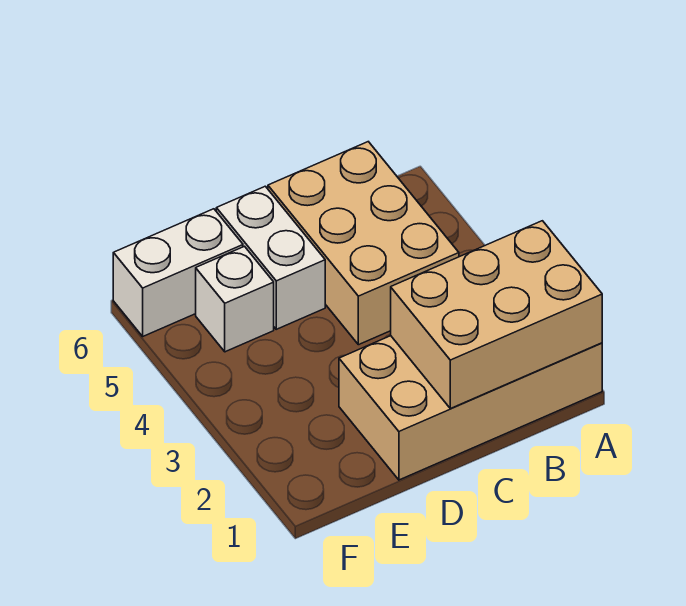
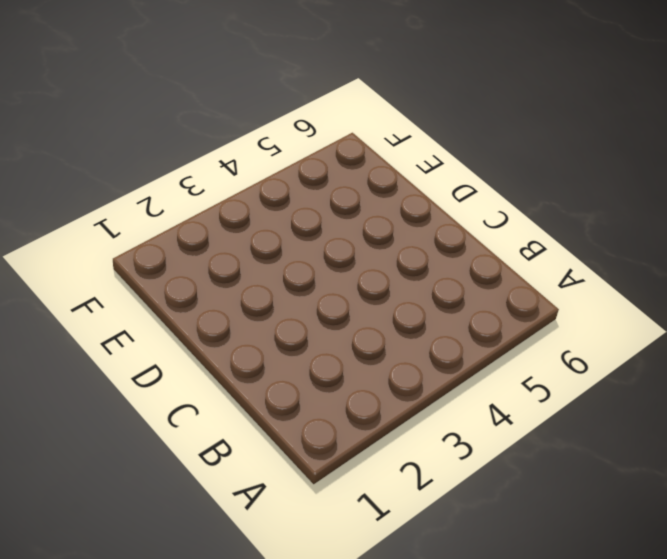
none -> tan 2x4 brick [339,336,602,480]
none -> tan 2x3 brick [268,142,459,345]

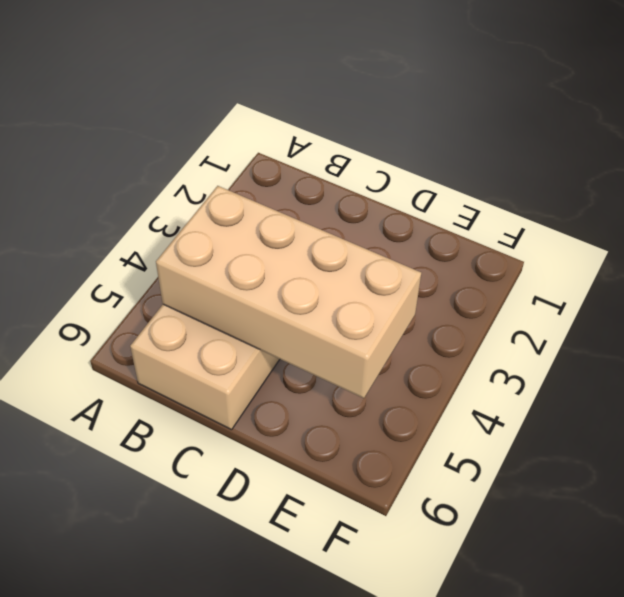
tan 2x4 brick [156,186,421,398] -> tan 2x4 brick moved to [339,336,602,480]
none -> white 1x2 brick [216,186,325,329]
none -> white 1x1 brick [196,246,274,352]

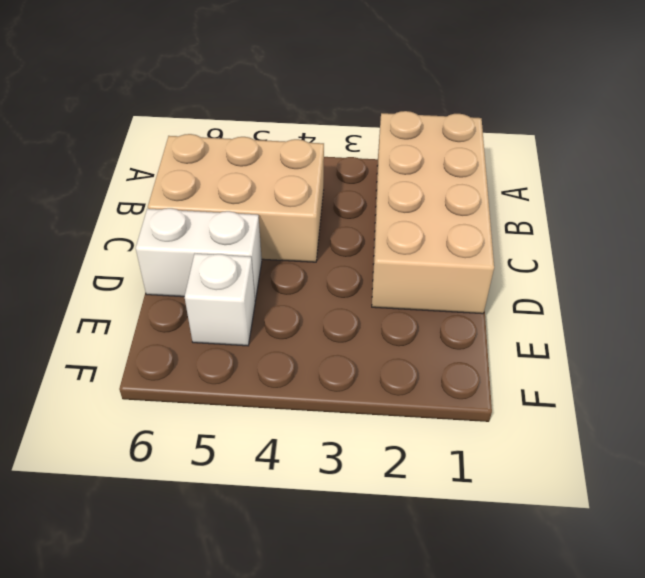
none -> white 1x2 brick [113,209,243,336]
none -> tan 2x3 brick [391,221,602,409]

